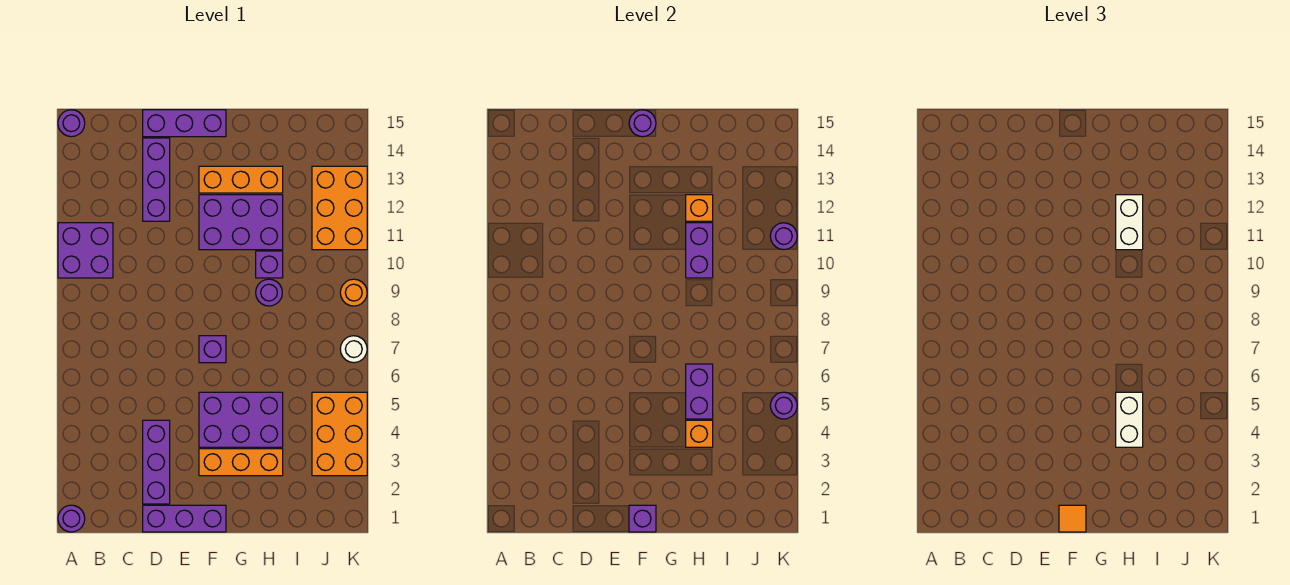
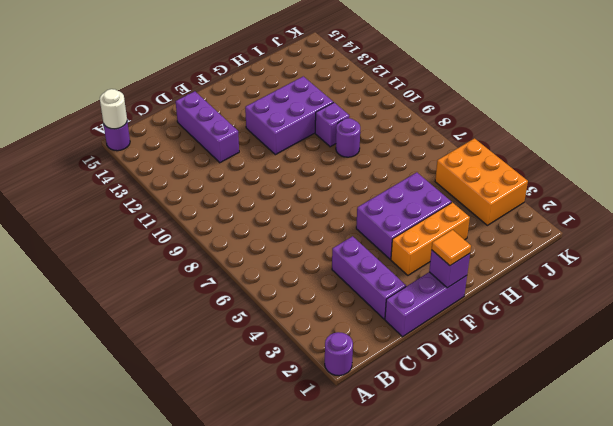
white 1x1 round brick [100,89,127,129] -> white 1x1 round brick moved to [340,336,367,363]
none -> purple 2x2 brick [58,223,113,278]
none -> purple 1x3 brick [143,110,226,137]
none -> purple 1x1 brick [199,336,226,363]

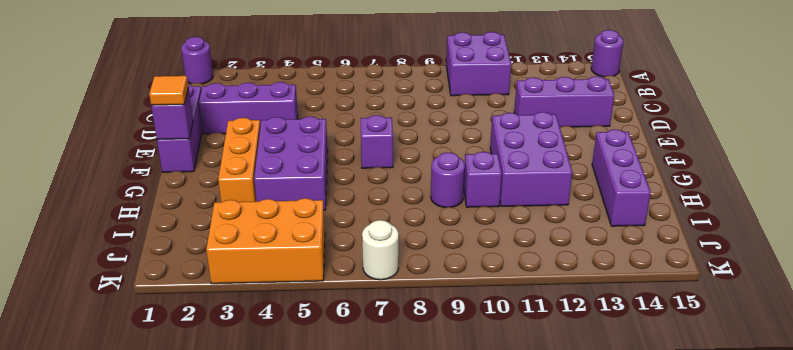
purple 1x3 brick [592,129,651,226] -> purple 1x3 brick moved to [143,110,226,137]
none -> orange 1x3 brick [199,166,283,193]
none -> orange 2x3 brick [312,166,367,250]
none -> orange 1x1 round brick [340,279,367,306]

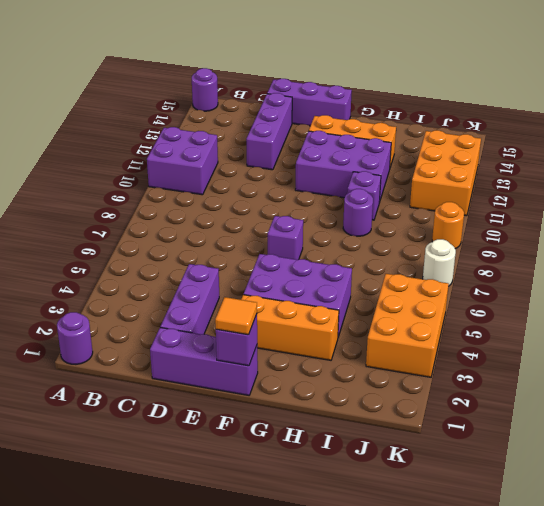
none -> purple 1x1 round brick [629,110,656,137]
none -> orange 1x1 brick [686,420,713,447]
none -> purple 1x2 brick [686,364,713,419]

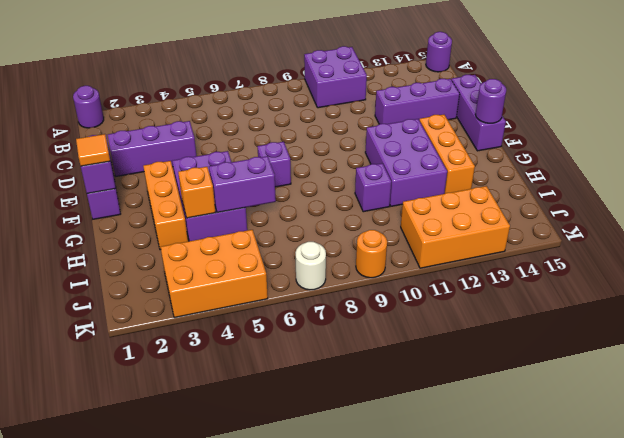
none -> purple 1x1 round brick [256,279,282,306]
none -> purple 1x2 brick [686,223,713,278]
none -> orange 1x1 brick [686,195,713,221]

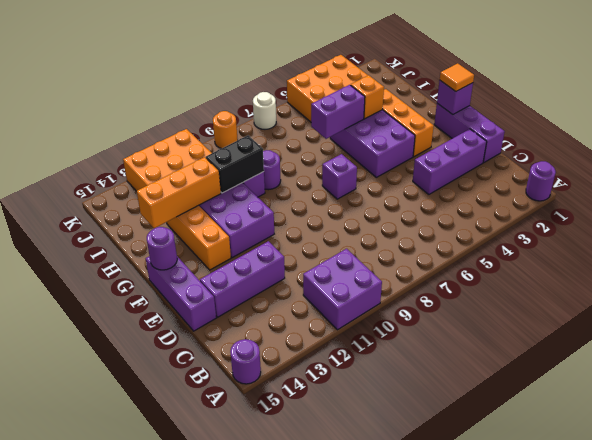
black 1x2 brick [206,135,264,193] -> purple 1x2 brick [686,223,713,278]
orange 1x3 brick [137,157,221,228] -> orange 1x1 brick [686,195,713,221]
none -> purple 1x1 round brick [770,392,797,419]
none -> purple 1x1 round brick [770,223,797,250]
none -> white 1x2 brick [1116,392,1143,447]

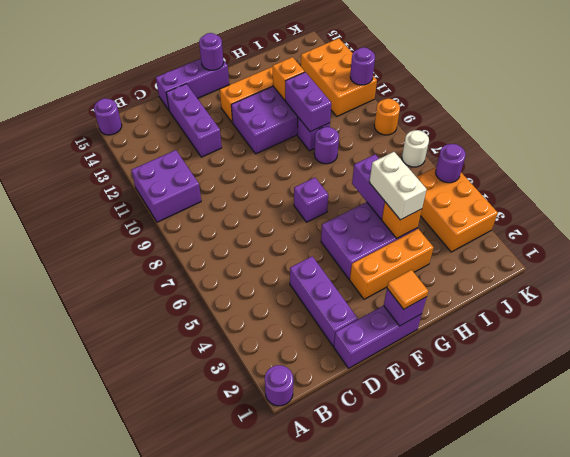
none -> white 1x2 brick [1116,195,1143,250]

